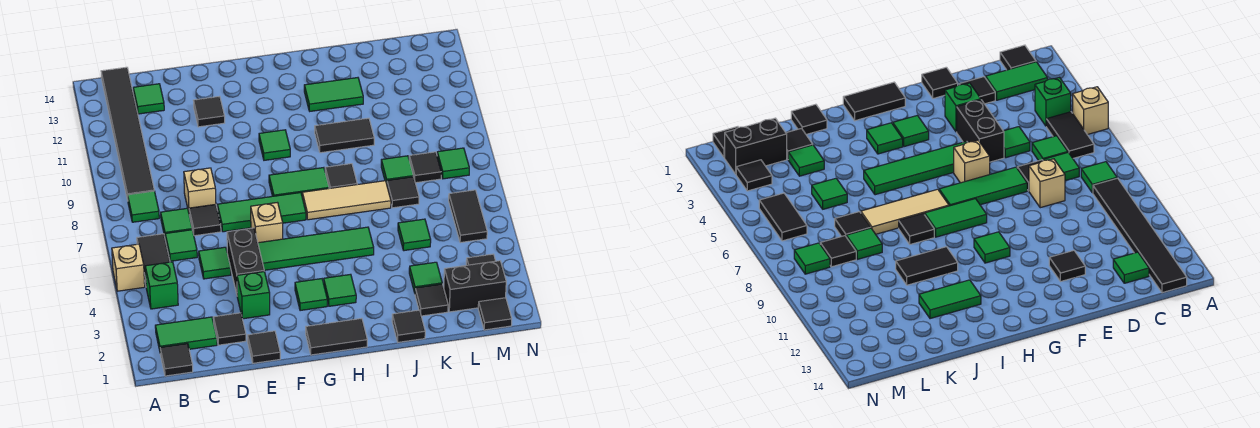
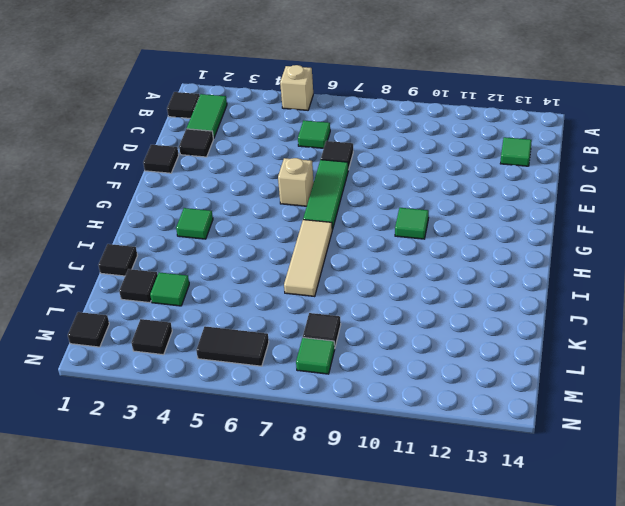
none -> green 1x1 brick [145,262,178,309]
none -> black 1x2 tile [137,234,170,285]
none -> green 1x1 tile [128,191,159,222]
none -> black 1x6 tile [101,67,154,200]

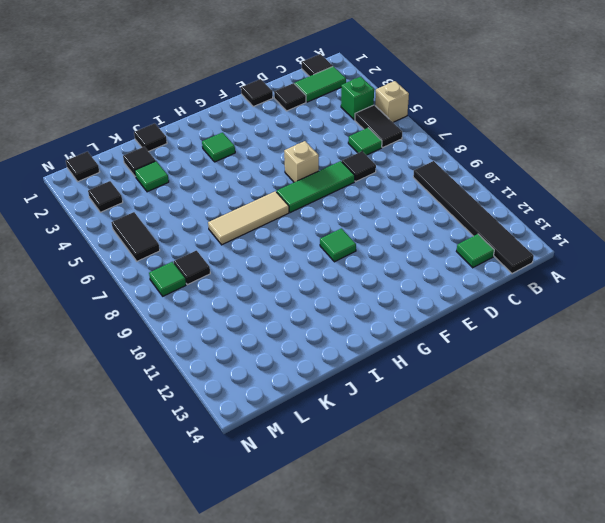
none -> green 1x1 tile [128,191,159,222]
none -> green 1x1 tile [161,208,192,236]
none -> green 1x1 tile [199,247,231,279]
none -> tan 1x1 brick [184,168,216,212]

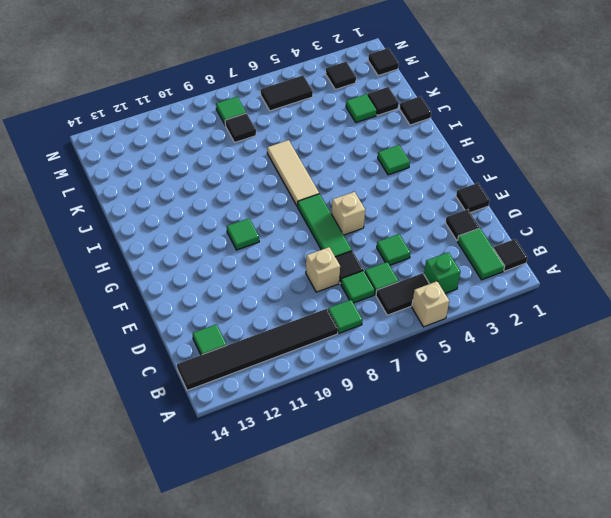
none -> green 1x1 brick [237,272,270,319]
none -> black 1x2 brick [227,228,264,294]
none -> black 1x1 tile [193,96,225,127]
none -> green 1x4 tile [258,227,374,270]

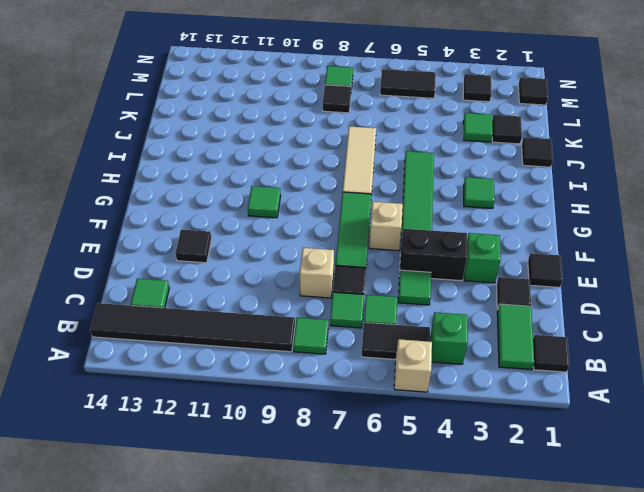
none -> black 1x2 tile [306,318,367,355]
none -> green 1x1 tile [295,279,327,311]
none -> green 1x2 tile [269,168,329,196]
none -> black 1x1 tile [325,164,357,188]

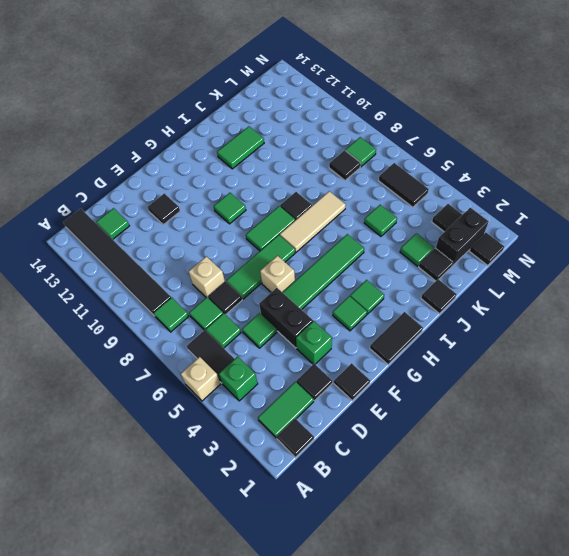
none -> black 1x2 tile [315,118,374,153]
none -> black 1x1 tile [387,177,419,208]
none -> green 1x1 tile [381,156,413,184]

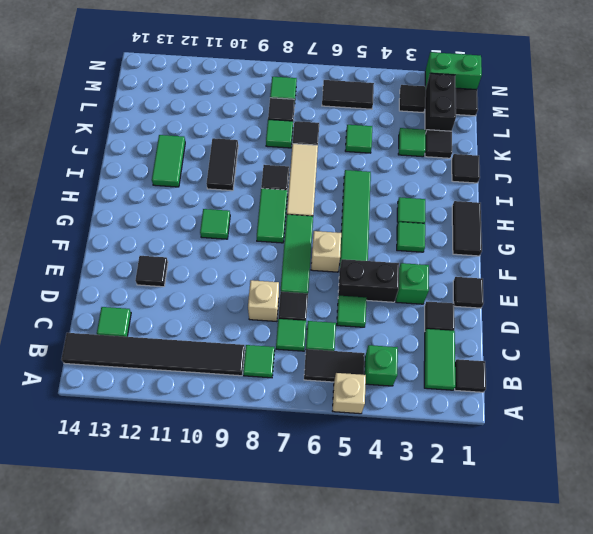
green 1x2 brick [425,52,482,90] -> none

